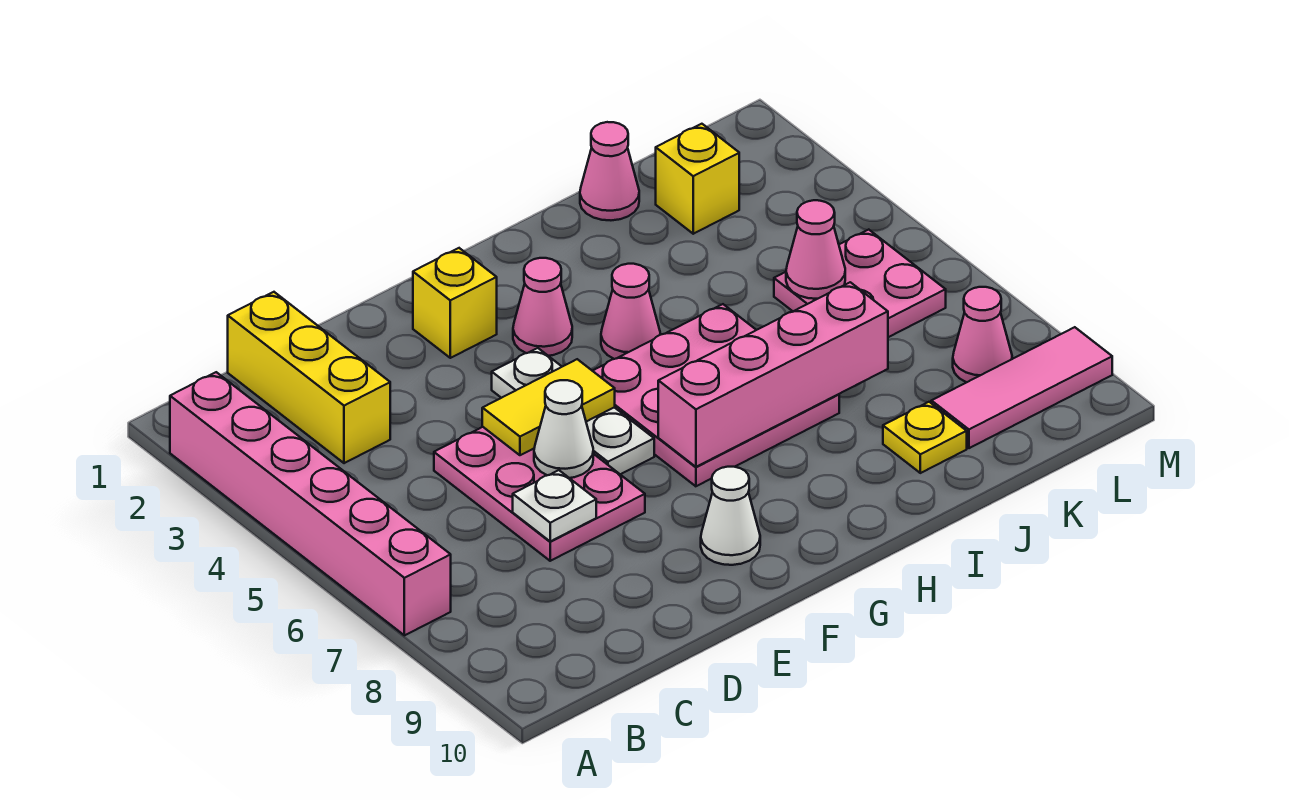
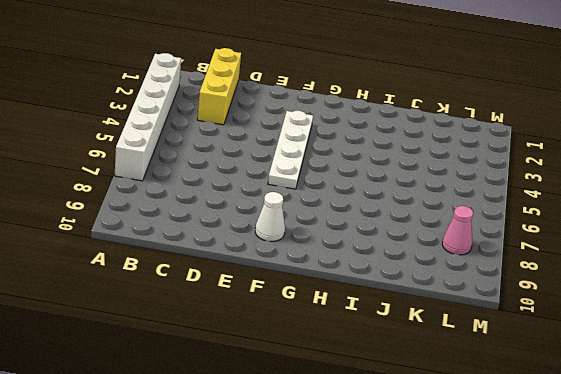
white 1x6 brick [115,53,181,181] -> pink 1x6 brick [170,372,451,635]
white 1x4 plate [268,111,313,189] -> white 1x3 plate [492,348,654,474]
none -> pink 2x3 plate [434,427,645,561]
none -> yellow 1x1 brick [413,248,497,358]
none -> pink 1x1 cone [513,258,572,356]

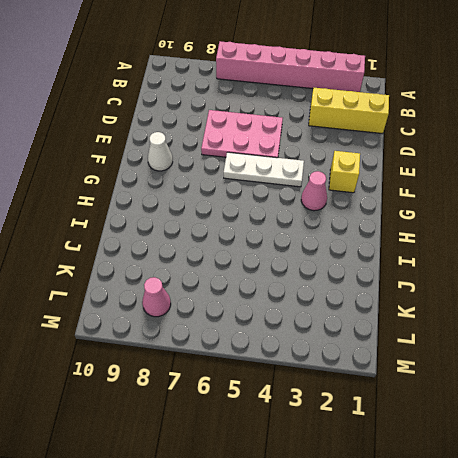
none -> pink 3x3 plate [593,304,839,486]
none -> pink 1x1 cone [601,264,660,359]
none -> pink 1x1 cone [580,122,639,220]

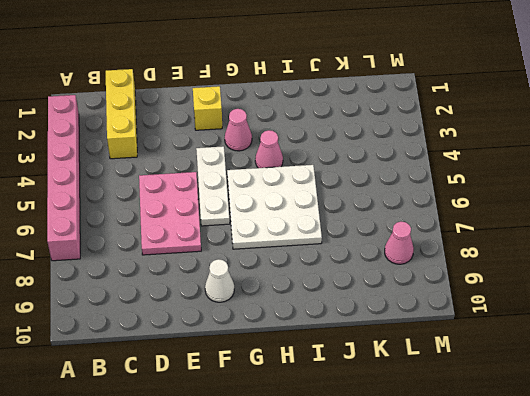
white 3x3 plate [227,165,322,249] -> pink 3x3 plate [593,304,839,486]
none -> pink 1x1 cone [580,122,639,220]
none -> yellow 1x1 plate [883,402,967,473]
none -> yellow 1x1 brick [656,124,739,234]

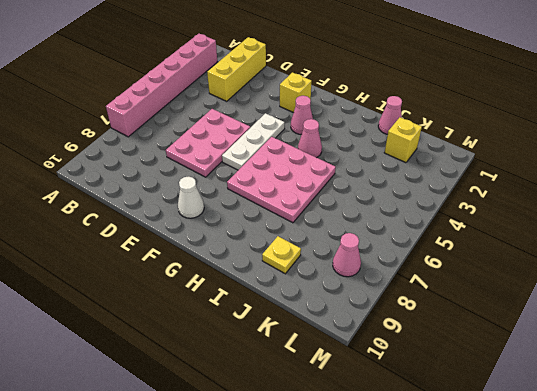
none -> pink 2x2 plate [774,230,946,337]
none -> pink 1x3 tile [931,327,1112,448]
none -> white 1x1 plate [513,470,596,541]

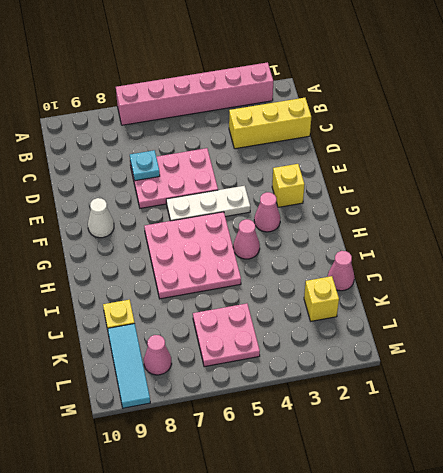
cyan 1x1 plate [130,150,160,181] -> white 1x1 plate [513,470,596,541]
cyan 1x3 tile [108,324,150,408] -> pink 1x3 tile [931,327,1112,448]
none -> yellow 1x2 tile [482,359,615,455]
none -> white 1x1 cone [534,380,593,478]
none -> pink 1x4 brick [658,282,888,467]

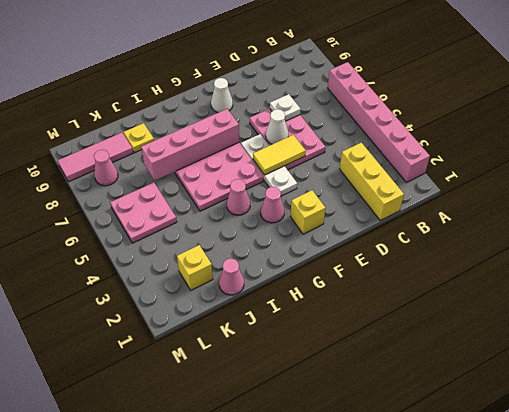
none -> pink 1x1 cone [786,200,845,299]

